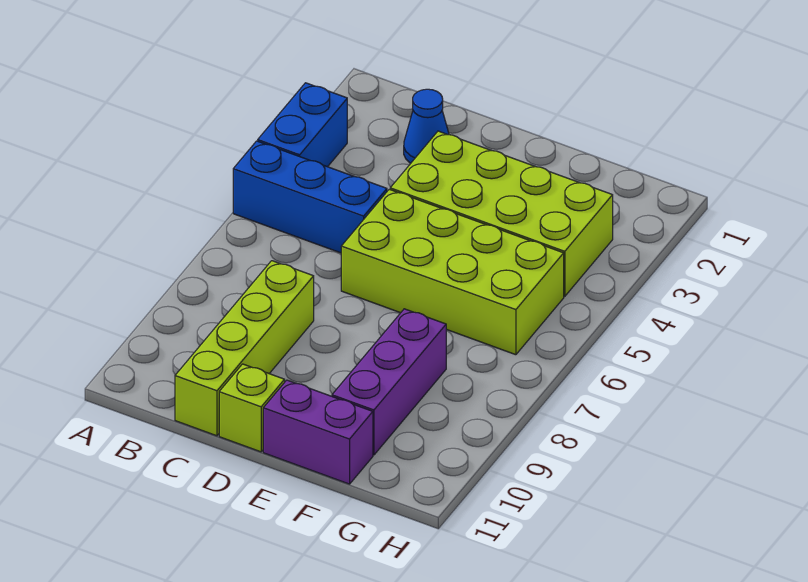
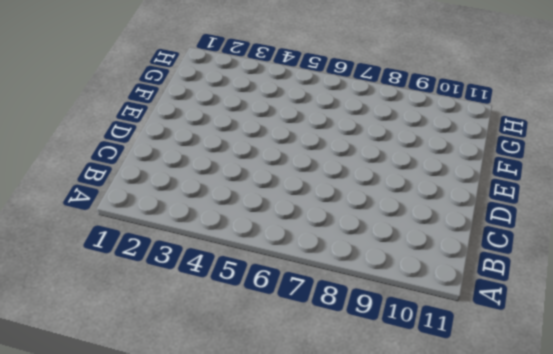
none -> blue 1x2 brick [258,83,347,167]
none -> blue 1x3 brick [233,141,387,253]

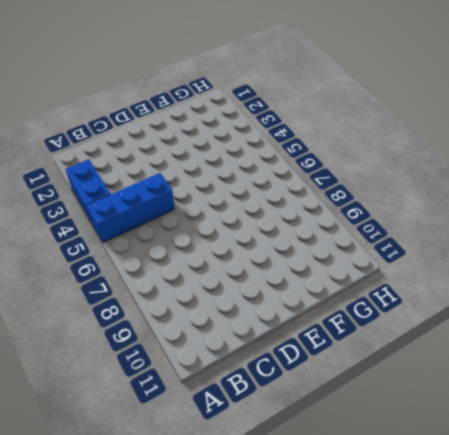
none -> blue 1x1 cone [404,89,449,163]
none -> lime 1x4 brick [175,261,314,436]

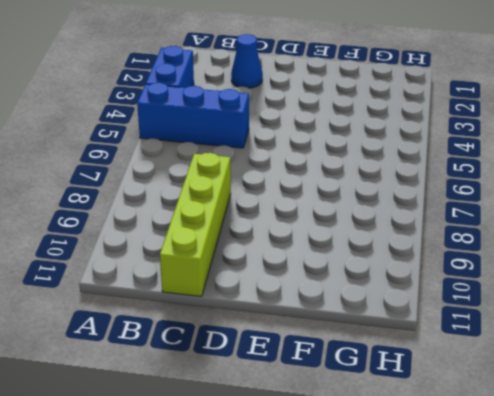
none -> lime 2x4 brick [390,131,613,296]
none -> lime 2x4 brick [341,189,564,355]

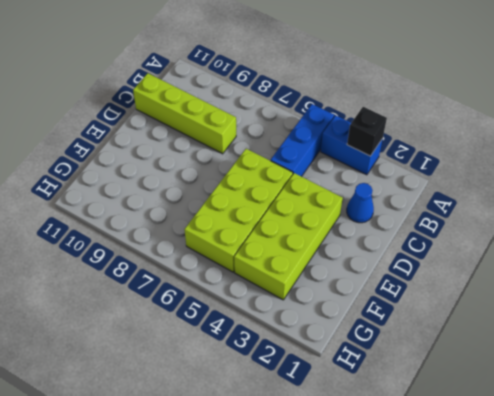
black 1x1 brick [347,107,387,156] -> none
none -> lime 1x1 brick [219,364,285,452]
none -> purple 1x2 brick [263,380,373,484]

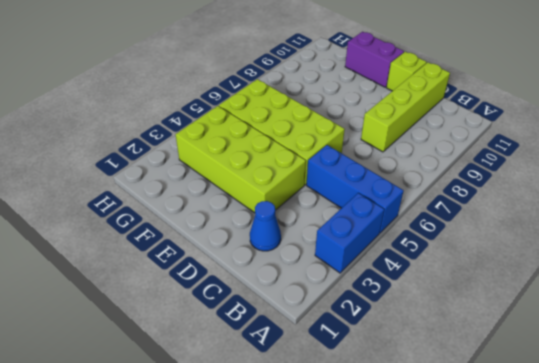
none -> purple 1x3 brick [332,309,446,455]

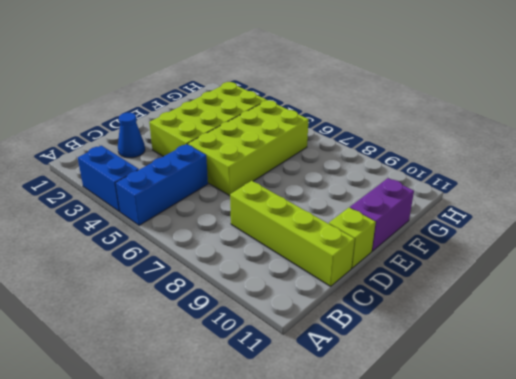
none -> purple 1x3 brick [332,309,446,455]

